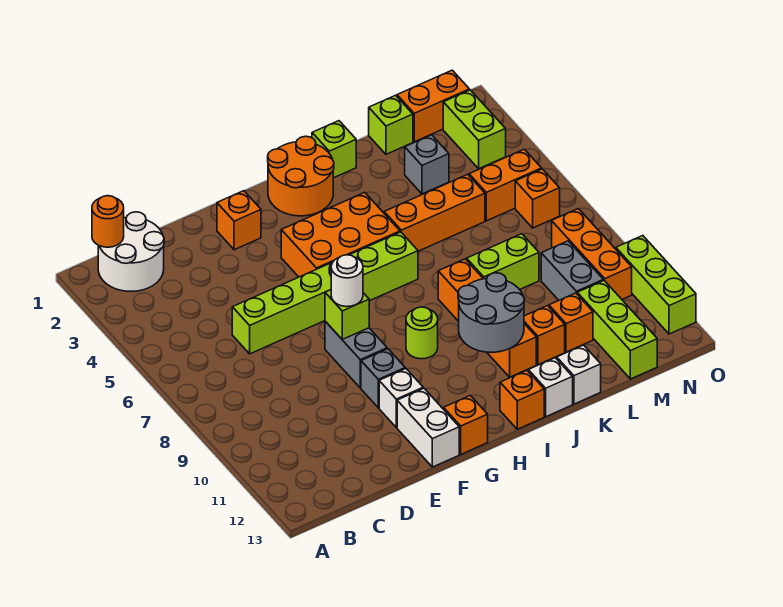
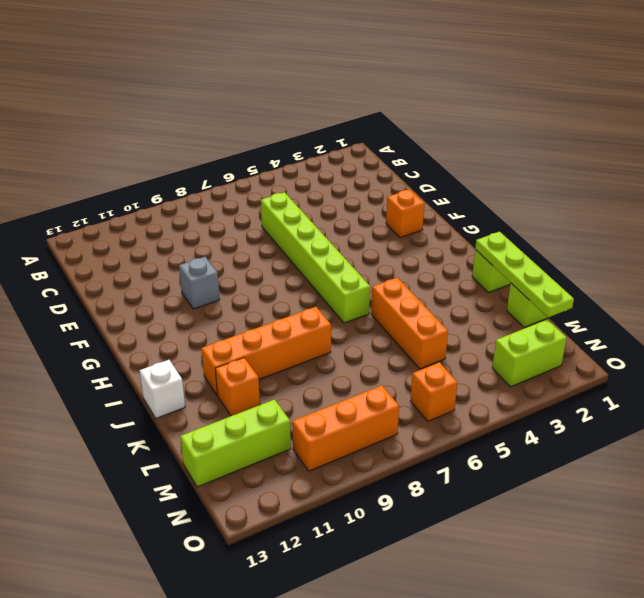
lime 1x4 plate [475,232,574,317] -> none
none -> white 2x2 round brick [98,212,164,291]
none -> grey 1x2 brick [325,321,387,388]
none -> white 1x1 brick [379,369,423,428]
none -> white 1x2 brick [397,388,459,467]

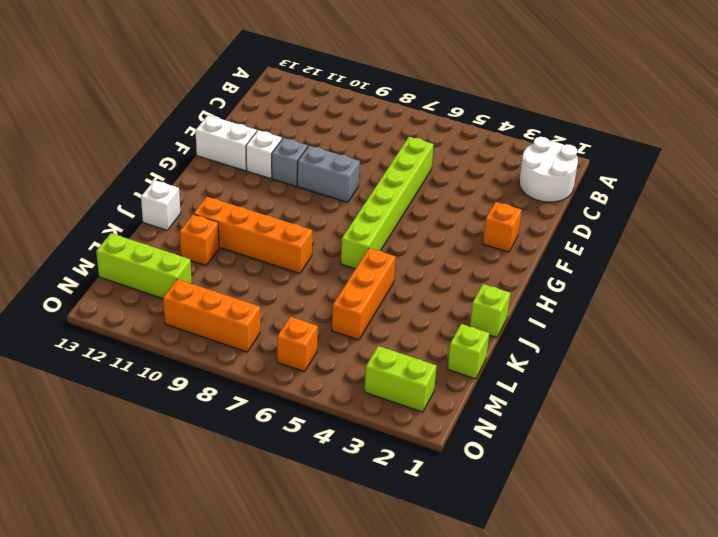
none -> orange 2x3 brick [281,192,400,277]
none -> orange 1x1 brick [444,396,488,454]
none -> orange 2x2 round brick [268,136,334,216]
none -> lime 1x1 round brick [406,307,438,359]

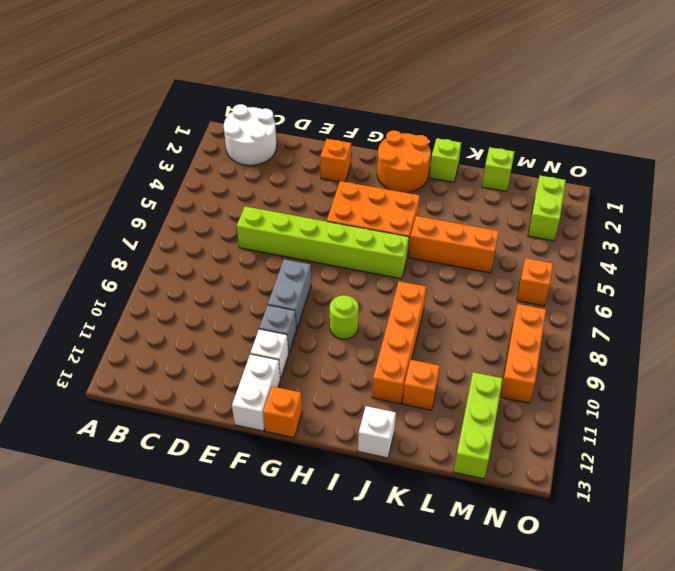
none -> orange 1x1 brick [500,370,544,429]
none -> lime 1x2 brick [467,234,539,290]
none -> white 1x1 brick [556,345,601,404]
none -> grey 1x1 brick [405,135,449,194]

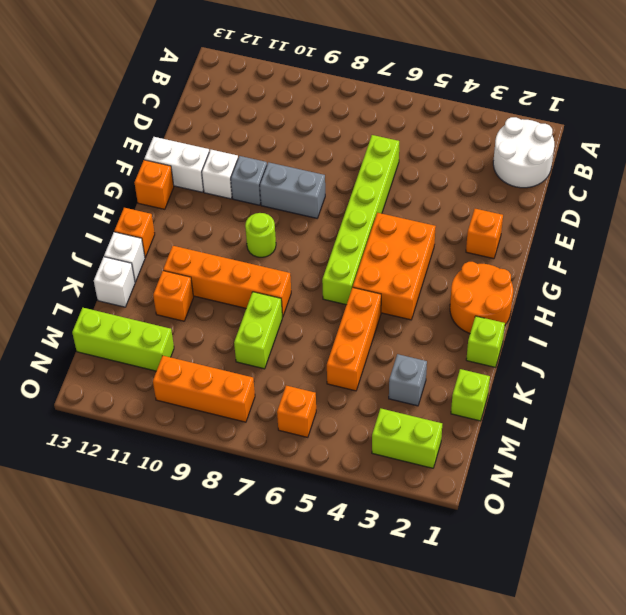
none -> orange 1x1 brick [549,293,593,352]
none -> orange 1x2 brick [397,70,469,142]
none -> orange 1x2 brick [469,149,542,221]
none -> grey 1x2 brick [541,241,603,300]

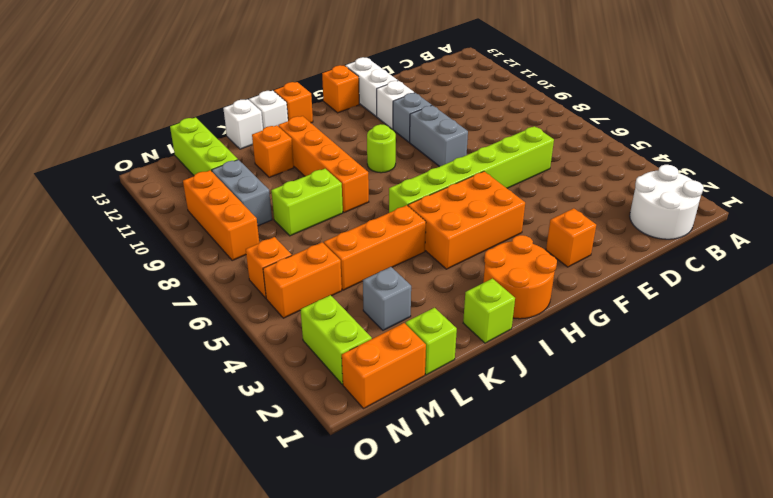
none -> orange 1x1 brick [549,293,593,352]
none -> lime 1x3 brick [616,236,696,334]
none -> orange 1x1 round brick [92,196,124,247]
none -> lime 1x1 brick [325,290,369,340]

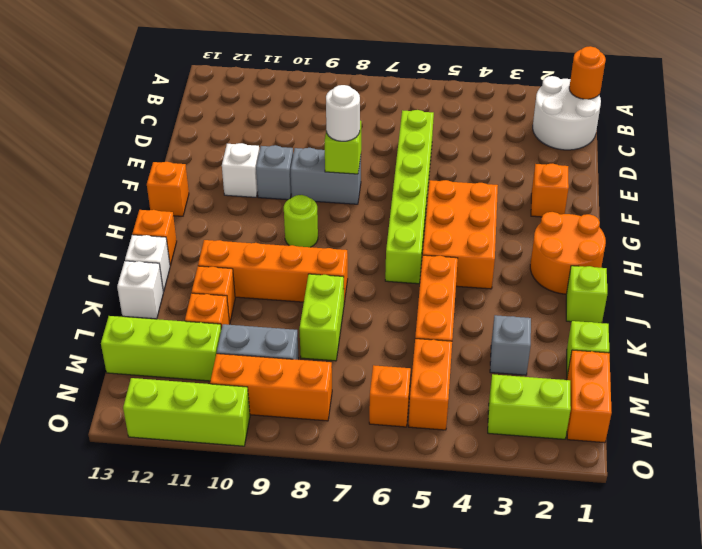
none -> white 1x2 brick [397,388,459,467]
none -> grey 2x2 round brick [458,273,524,352]

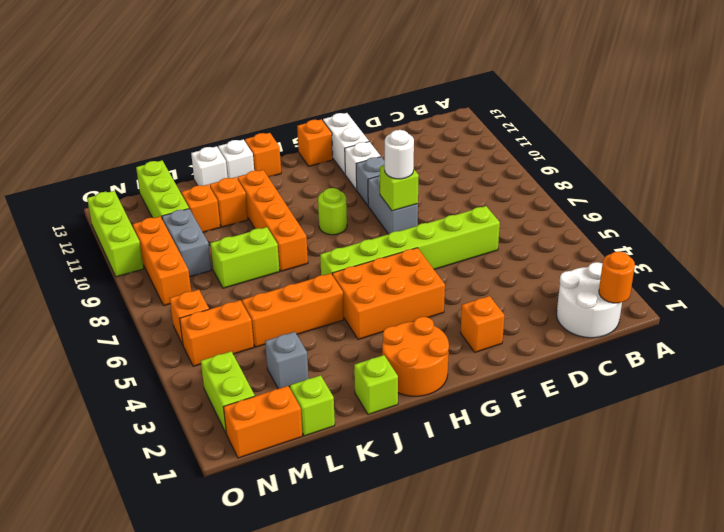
none -> grey 2x2 round brick [458,273,524,352]

